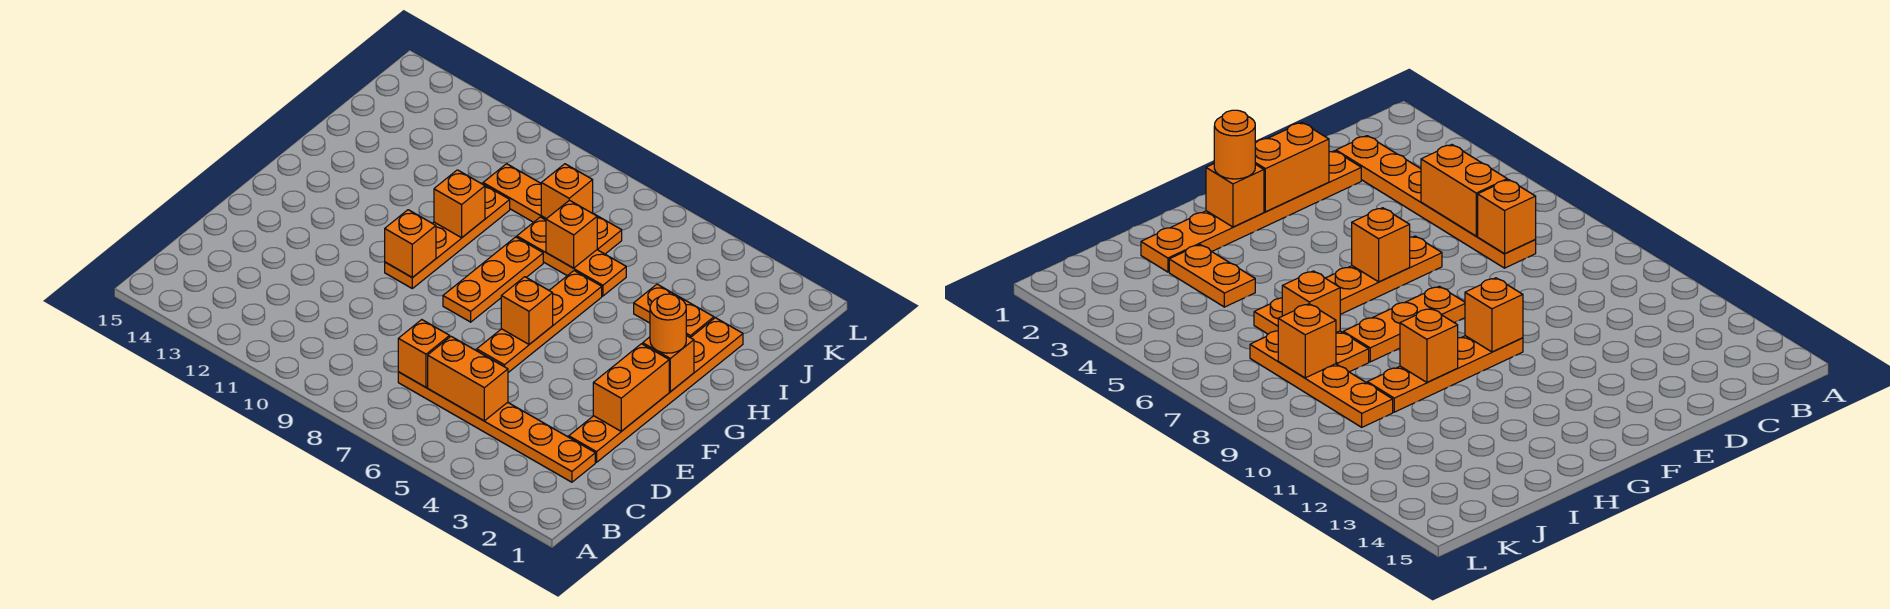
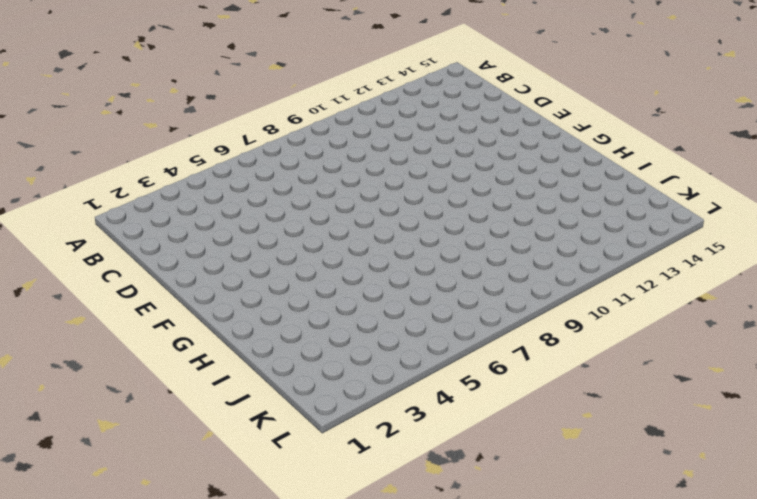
none -> orange 1x6 plate [398,372,595,482]
none -> orange 1x6 plate [569,318,743,462]
none -> orange 1x4 plate [477,271,602,372]

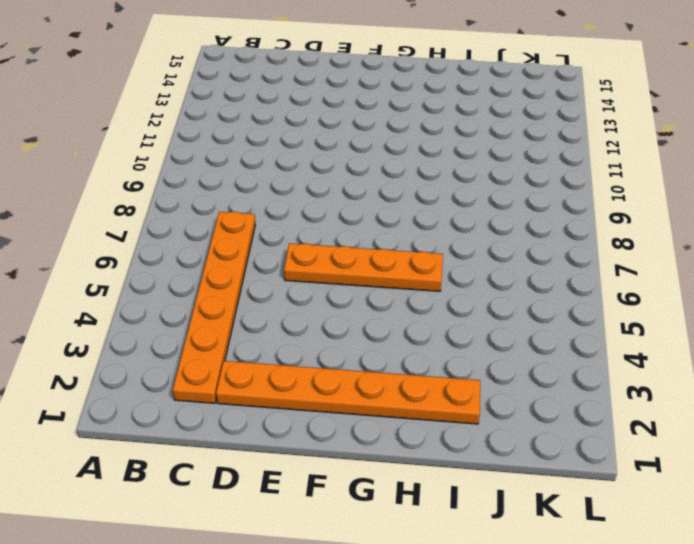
none -> orange 1x3 plate [443,237,543,322]
none -> orange 1x4 plate [385,184,510,288]
none -> orange 1x2 plate [634,284,714,338]

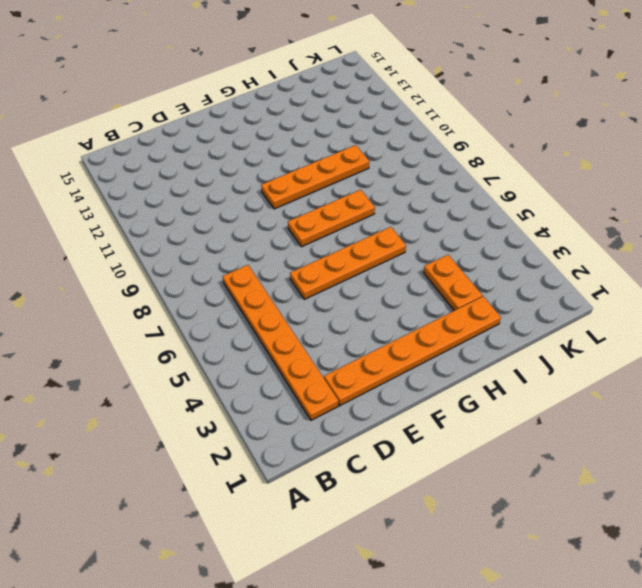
none -> orange 1x3 plate [517,217,626,296]
none -> orange 1x4 plate [483,164,622,254]
none -> orange 1x2 brick [428,337,508,421]

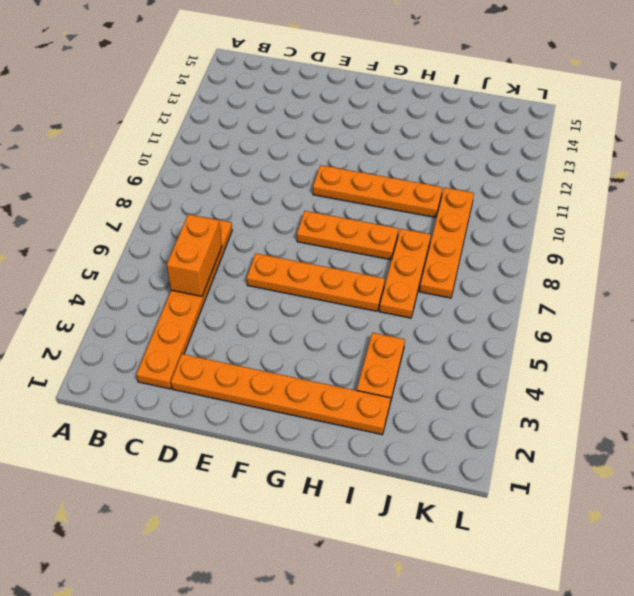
none -> orange 1x1 brick [398,320,450,387]
none -> orange 1x2 brick [593,344,669,431]
none -> orange 1x1 brick [501,277,553,344]

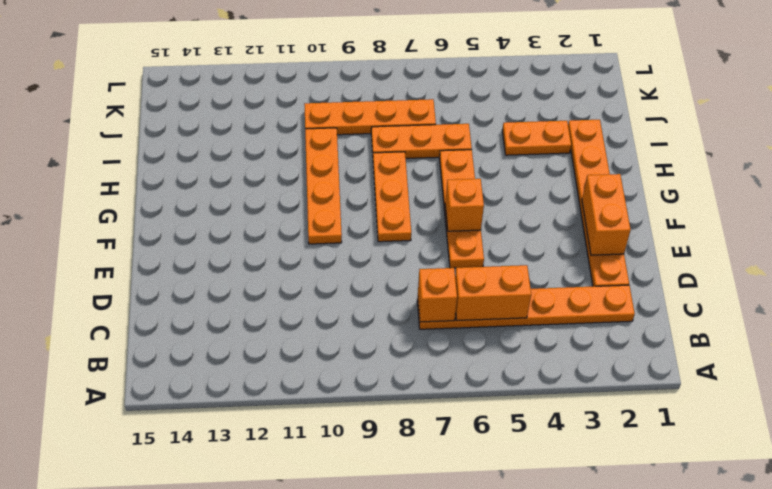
none -> orange 1x1 brick [385,210,436,278]
none -> orange 1x1 brick [643,335,694,391]
none -> orange 1x1 brick [434,170,485,238]

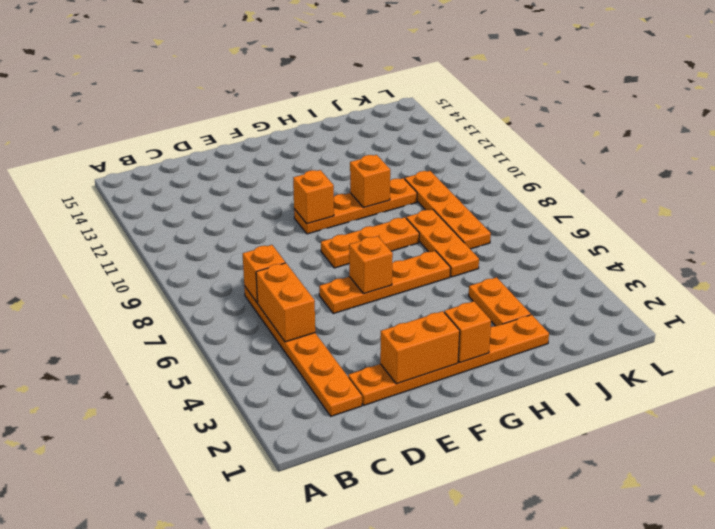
none -> orange 1x1 brick [546,200,597,268]
none -> orange 1x1 brick [541,164,593,219]
none -> orange 1x1 round brick [650,294,686,353]

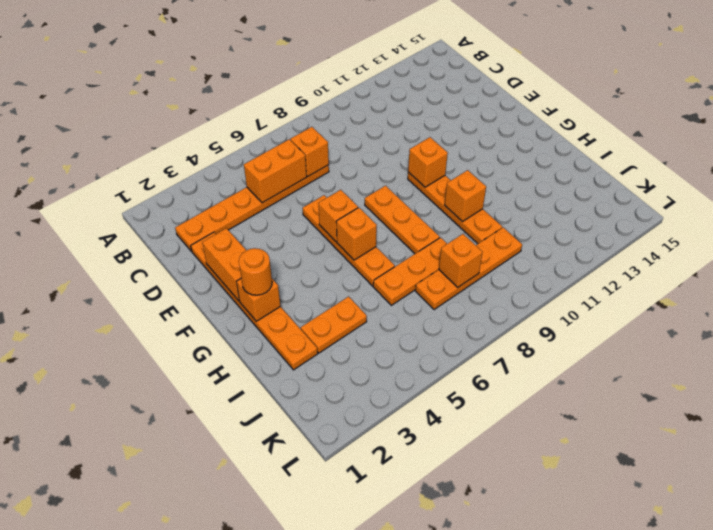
orange 1x1 brick [336,208,377,260] -> orange 1x1 brick moved to [546,200,597,268]

